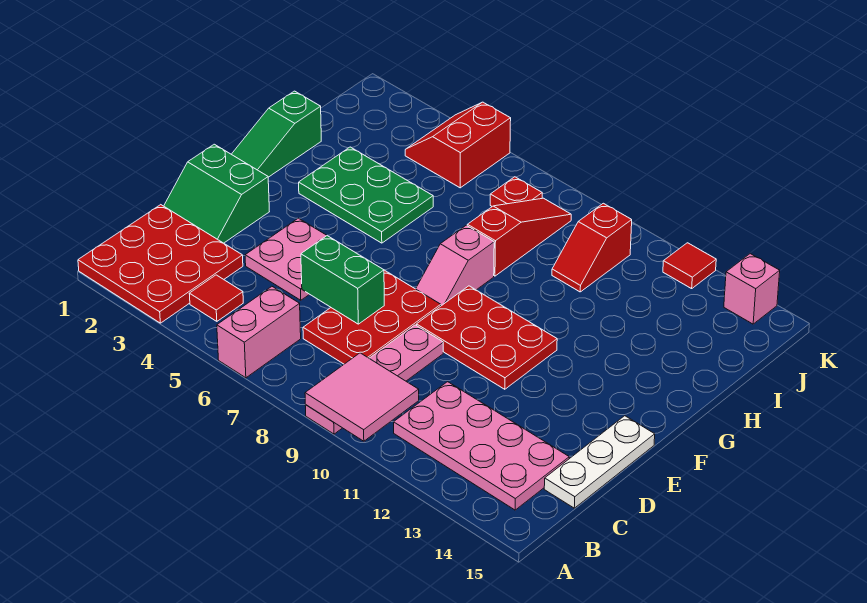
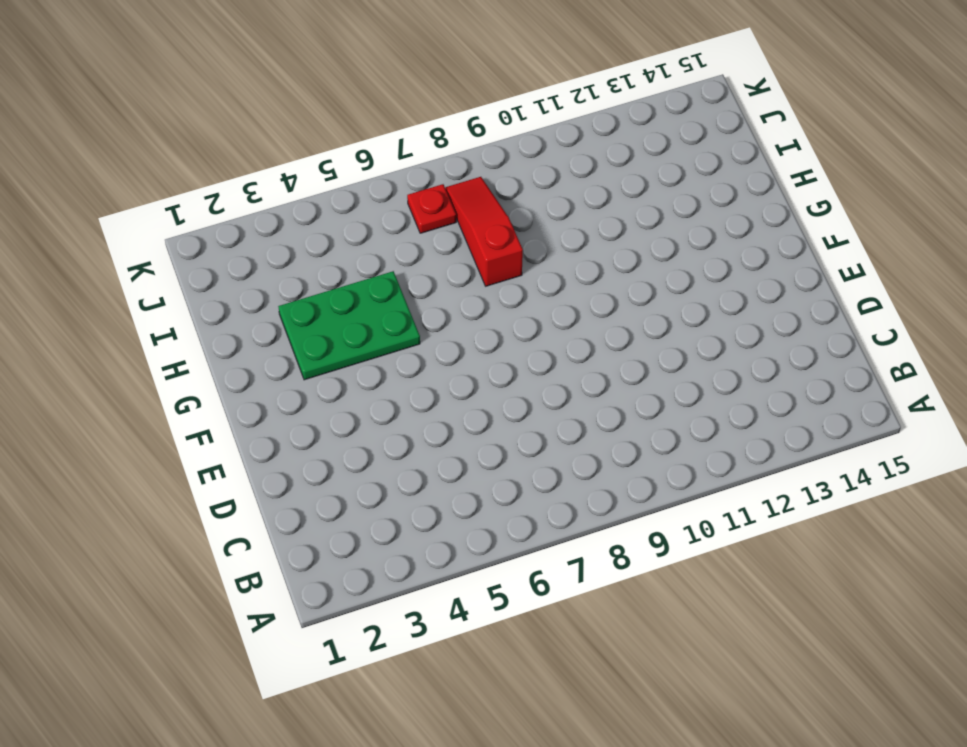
none -> red 3x3 plate [78,205,243,323]
none -> pink 1x2 brick [217,287,301,378]
none -> pink 1x4 plate [305,325,443,434]

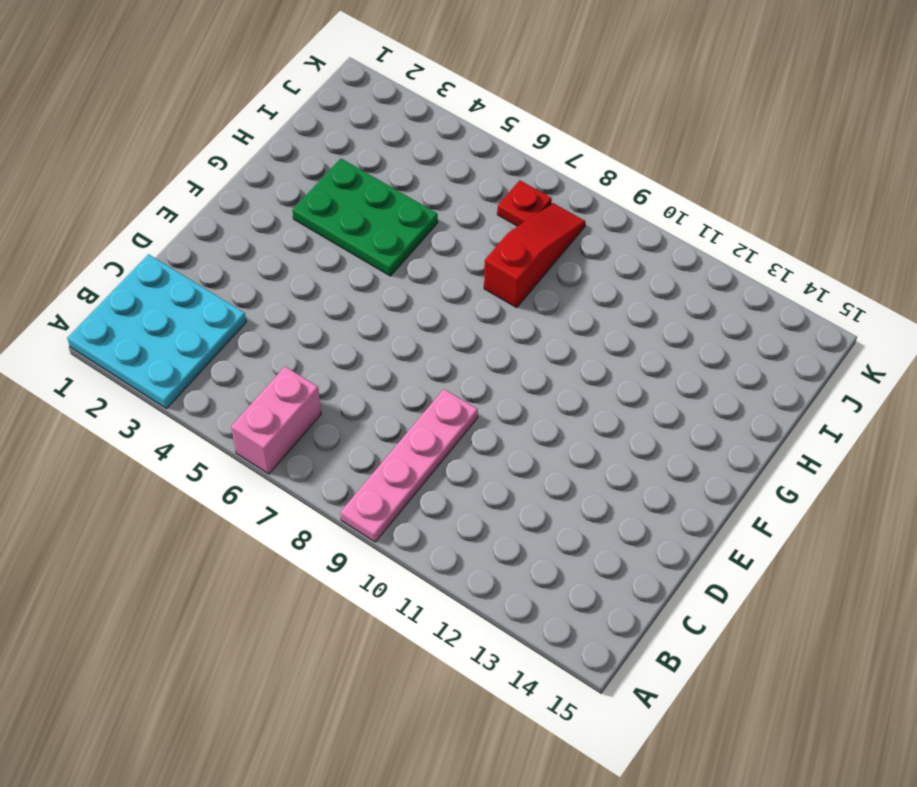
cyan 3x3 plate [67,254,246,409] -> red 3x3 plate [78,205,243,323]
none -> red 1x1 tile [189,275,243,321]
none -> pink 2x4 plate [394,382,569,510]
none -> red 2x3 plate [303,270,441,364]

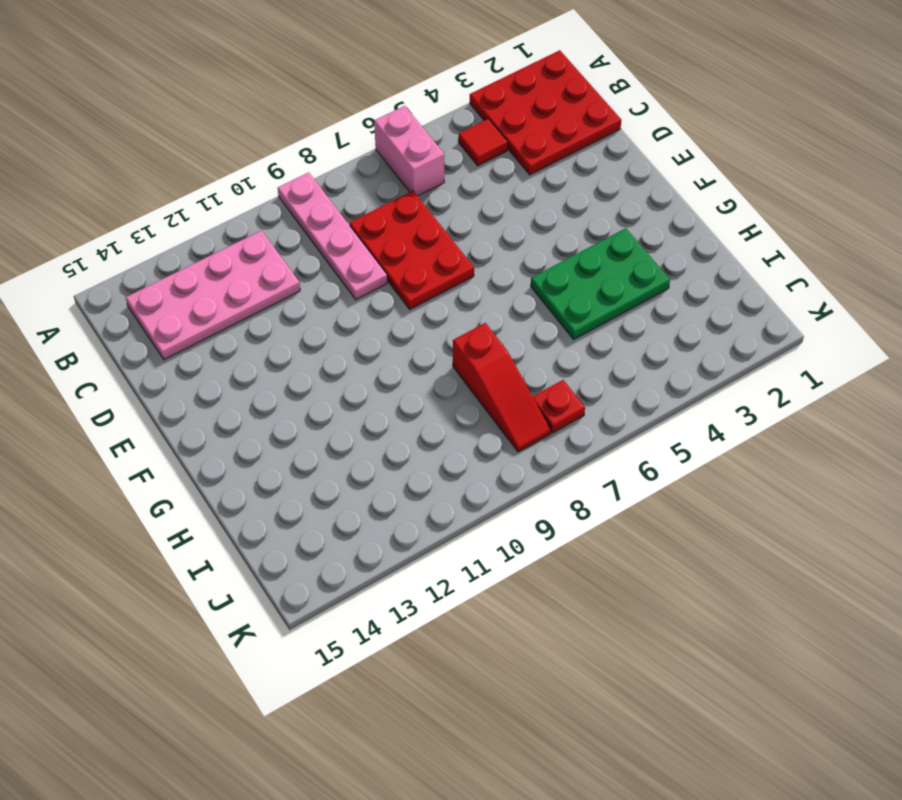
none -> white 1x3 plate [544,416,655,508]
none -> green 2x2 slope [164,144,269,243]
none -> pink 2x2 plate [245,218,327,300]

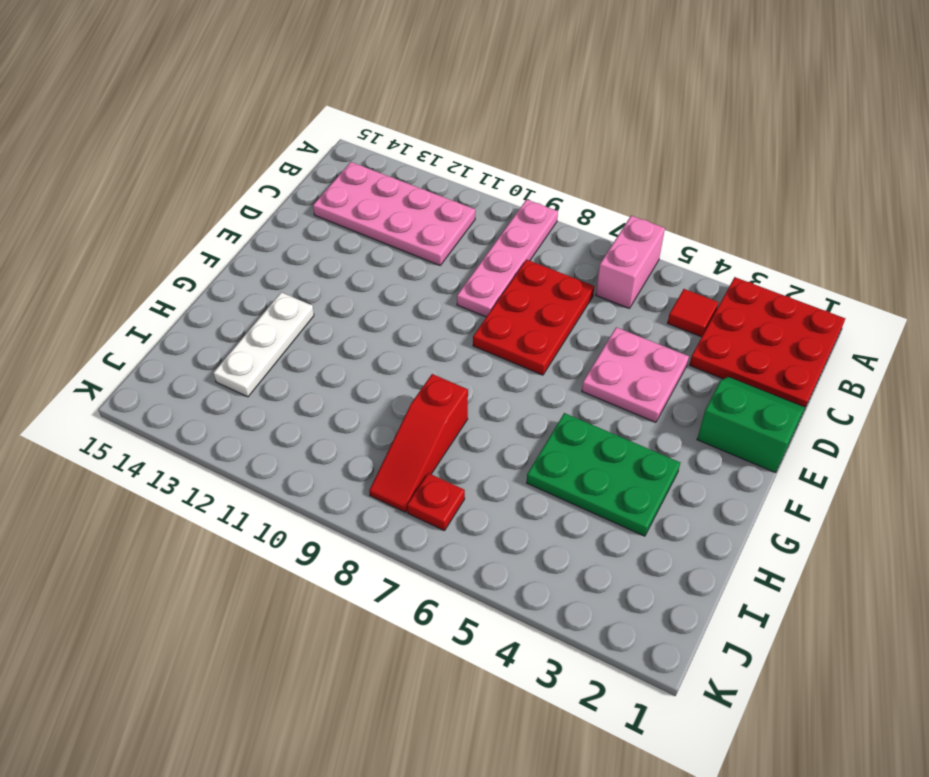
white 1x3 plate [214,292,314,397] -> white 1x3 plate moved to [544,416,655,508]
none -> red 2x3 plate [417,286,557,389]
none -> green 1x3 slope [231,91,321,177]
none -> pink 1x2 slope [416,225,494,306]

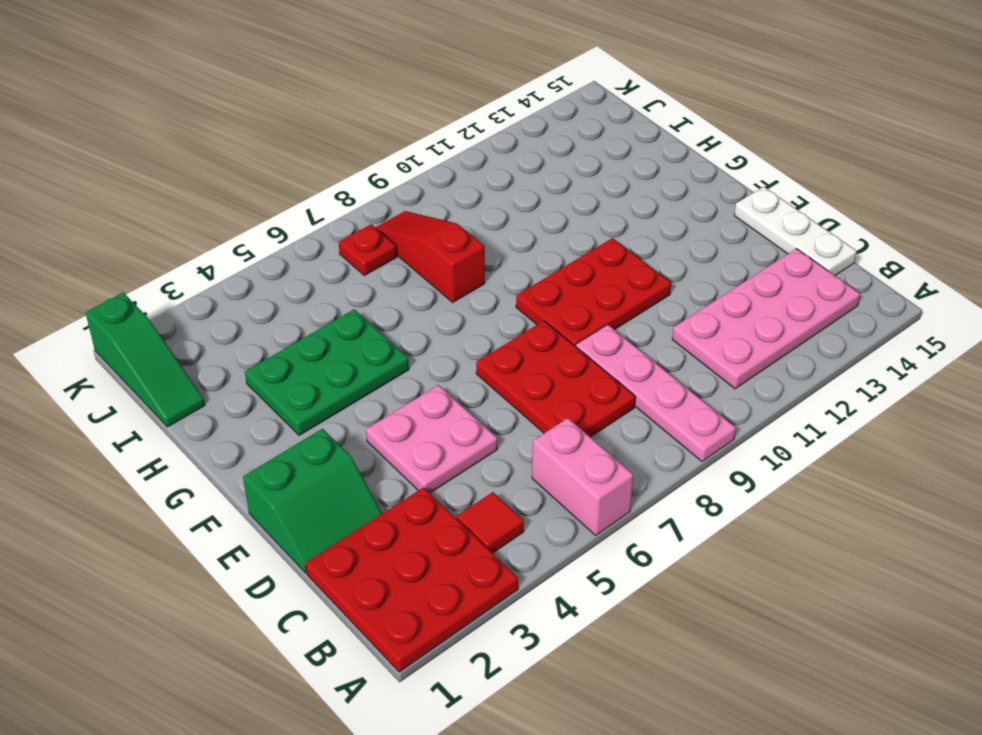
green 1x3 slope [86,293,205,427] -> green 1x3 slope moved to [231,91,321,177]
none -> pink 1x2 slope [416,225,494,306]
none -> red 1x2 slope [552,203,632,292]
none -> red 2x2 slope [405,102,511,188]

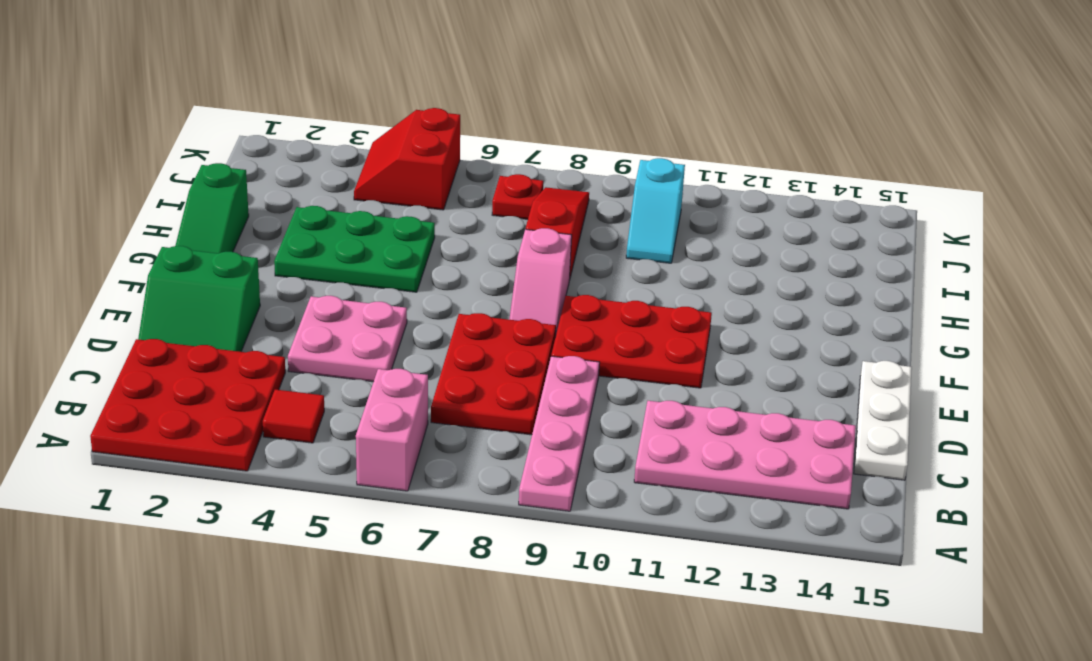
cyan 1x2 slope [626,158,685,263] -> red 1x2 slope [552,203,632,292]
none -> red 1x1 tile [663,243,716,289]
none -> pink 1x1 brick [724,254,780,324]
none -> pink 2x2 tile [305,353,419,441]

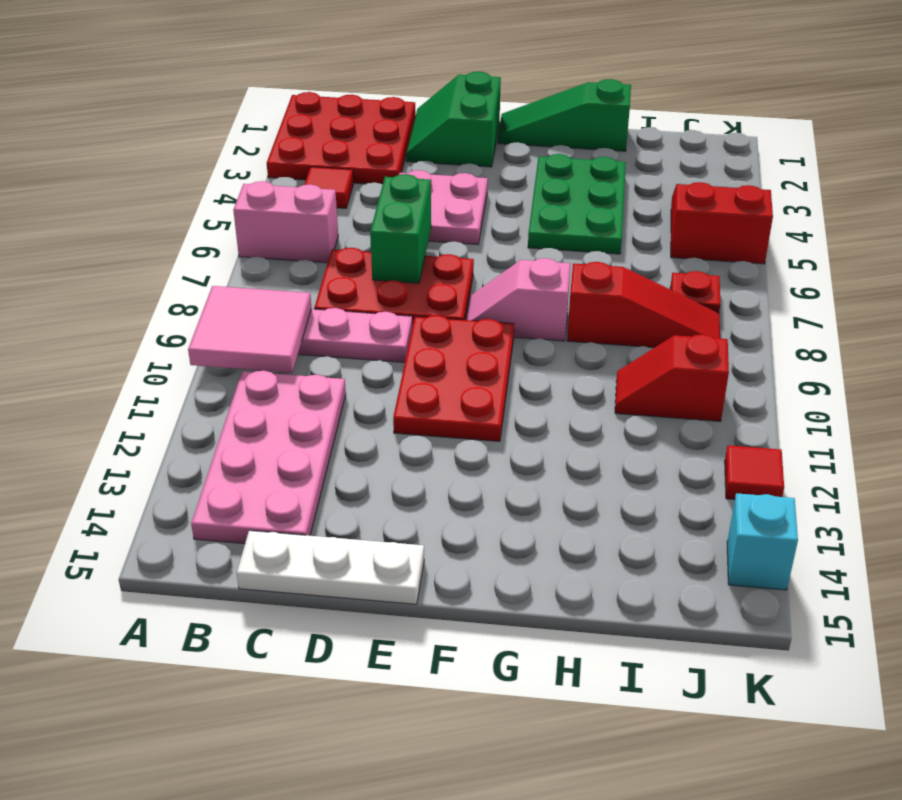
cyan 1x1 brick [727,493,798,590] -> pink 1x1 brick [724,254,780,324]

